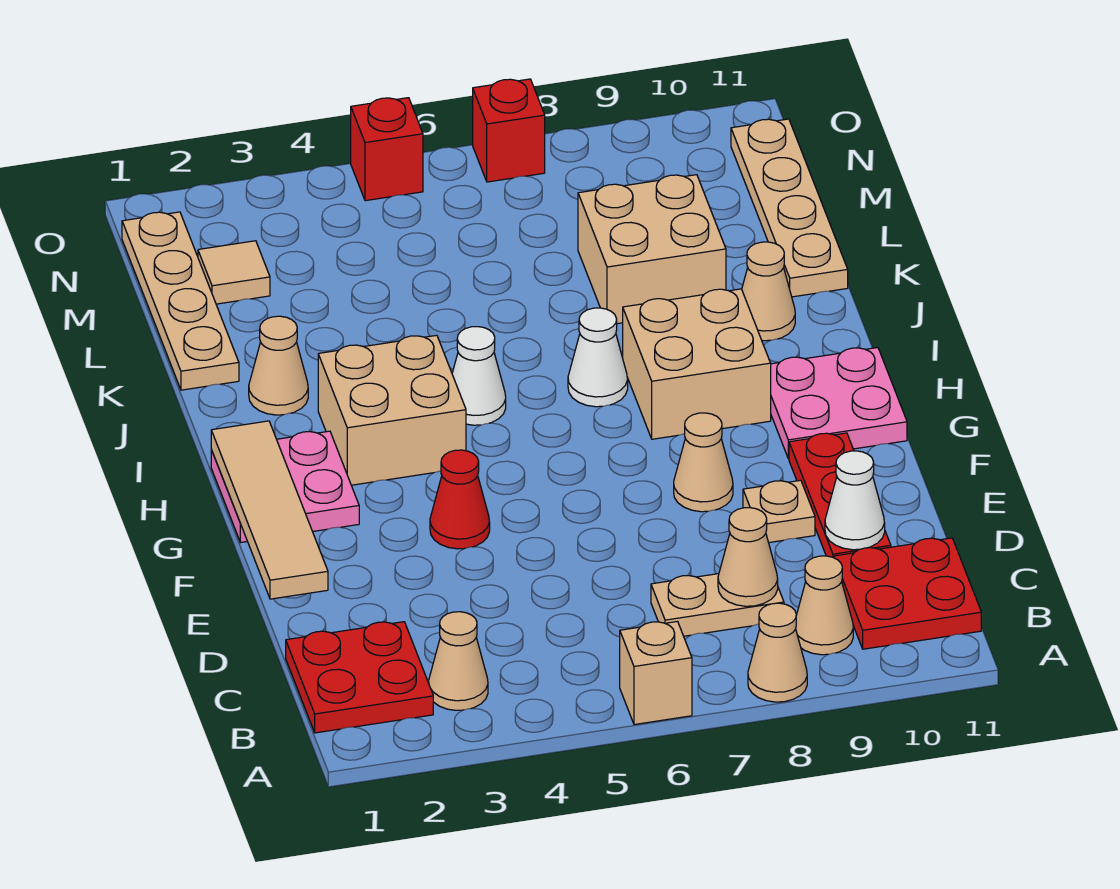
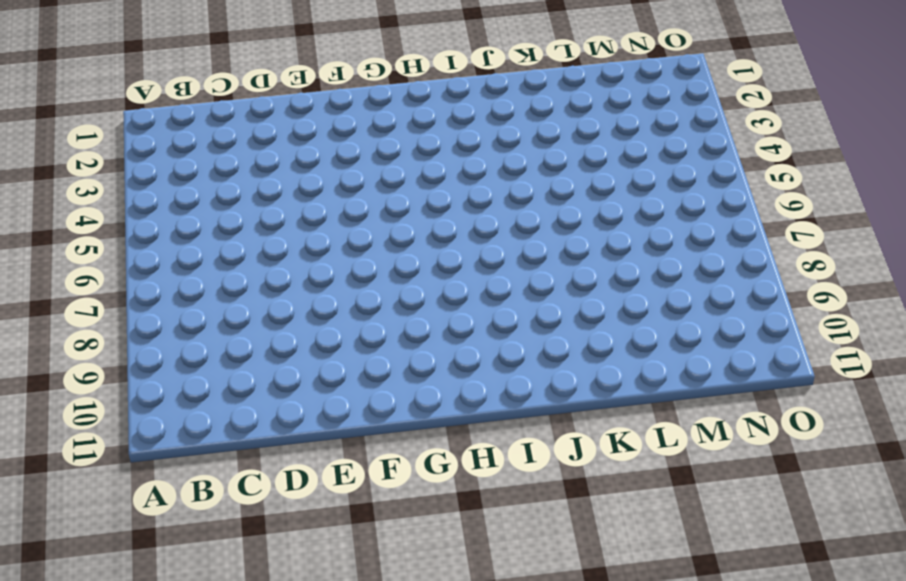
none -> tan 1x1 brick [620,622,692,725]
none -> tan 1x1 cone [748,603,807,702]
none -> red 2x2 plate [286,622,433,733]

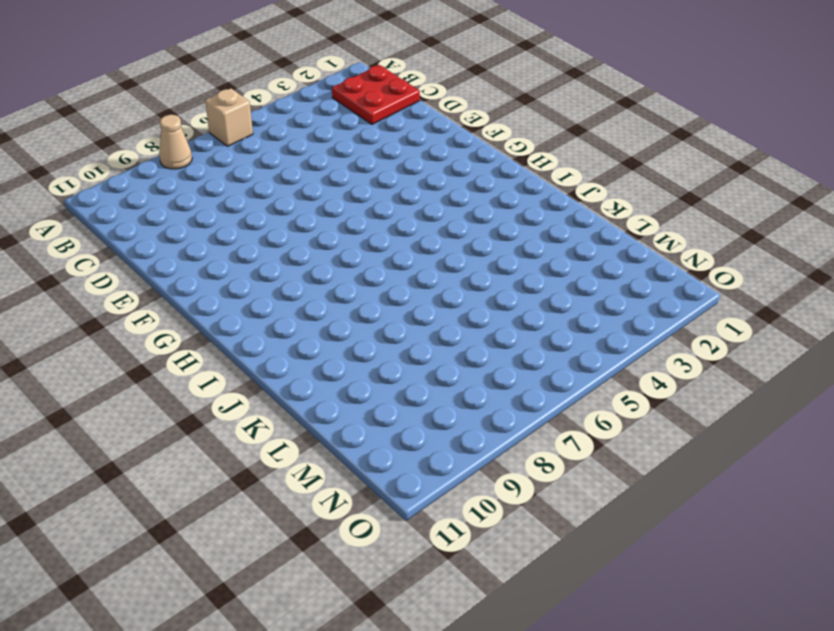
none -> tan 1x1 cone [429,612,488,710]
none -> tan 1x1 cone [796,556,853,655]
none -> red 2x2 plate [834,538,981,649]

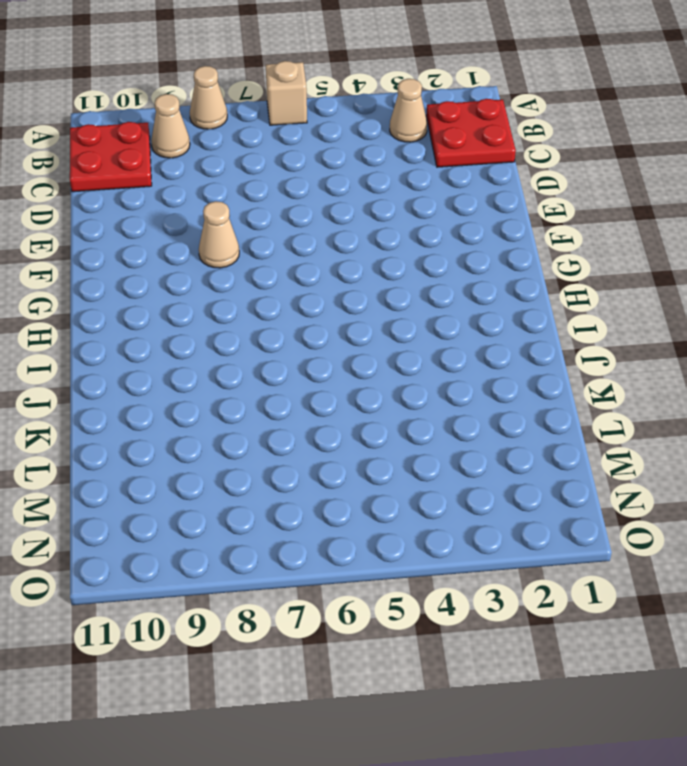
none -> tan 1x2 plate [651,574,784,636]
none -> red 1x3 plate [789,433,891,558]
none -> tan 1x1 plate [743,480,815,543]

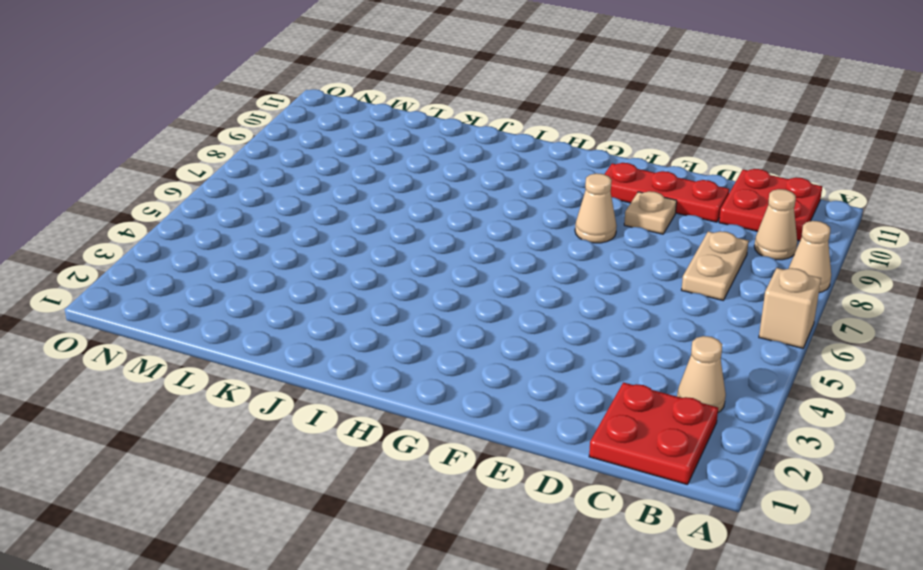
none -> red 1x1 cone [430,450,490,549]
none -> pink 2x2 plate [211,431,359,543]
none -> pink 2x2 plate [771,348,907,459]

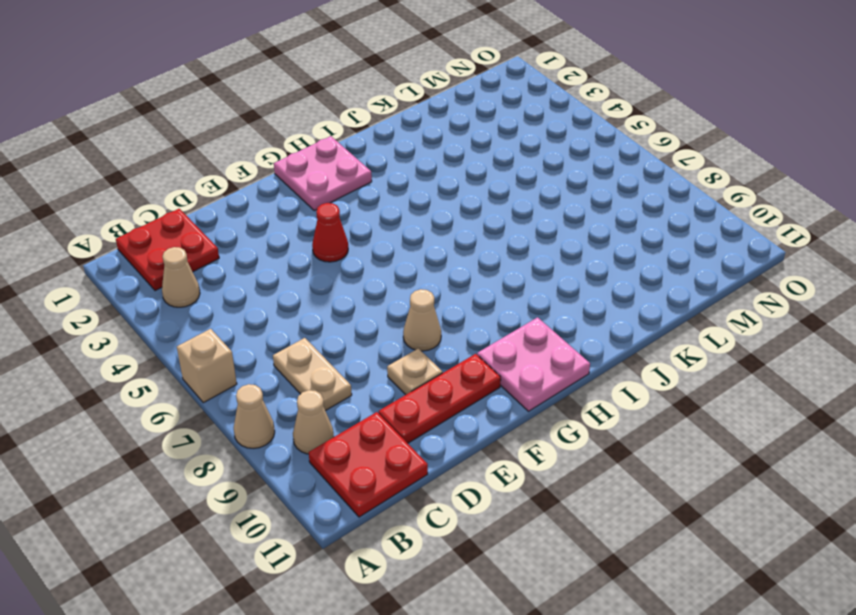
none -> tan 2x2 brick [318,335,466,485]
none -> tan 2x2 brick [623,289,771,439]
none -> white 1x1 cone [452,327,506,425]

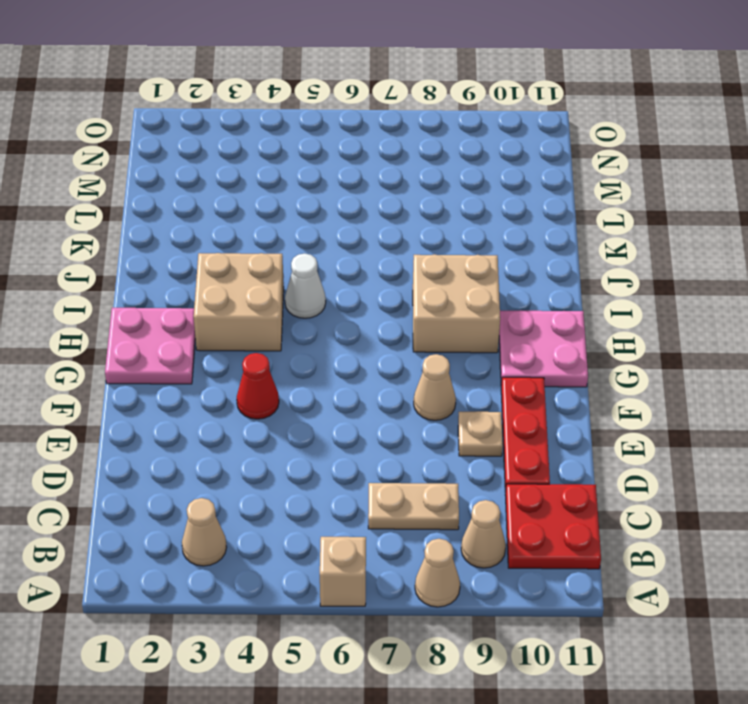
none -> red 2x2 plate [286,622,433,733]
none -> white 1x1 cone [568,308,628,407]
none -> tan 1x1 cone [249,316,308,415]

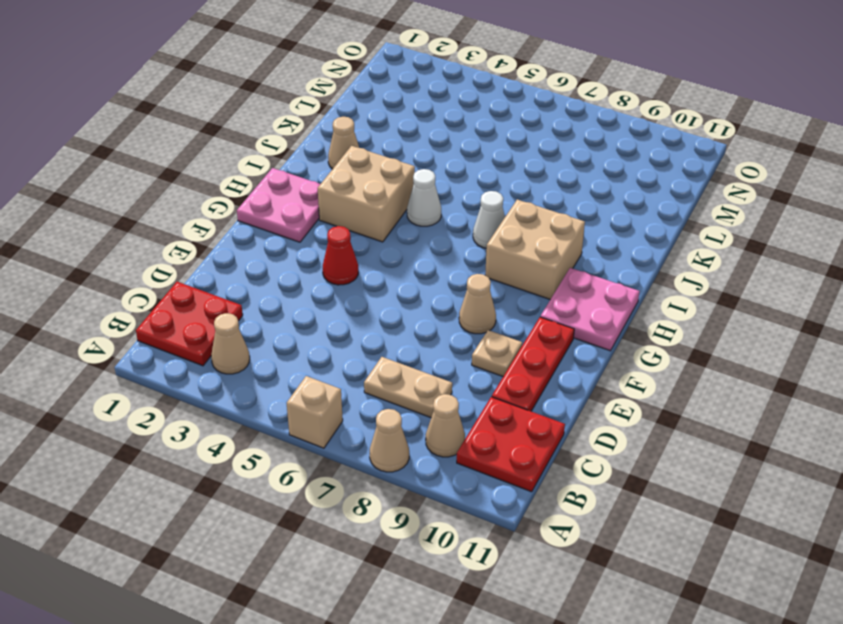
none -> tan 1x1 cone [742,242,795,341]
none -> tan 1x4 plate [122,212,239,390]
none -> tan 2x2 brick [578,175,726,324]

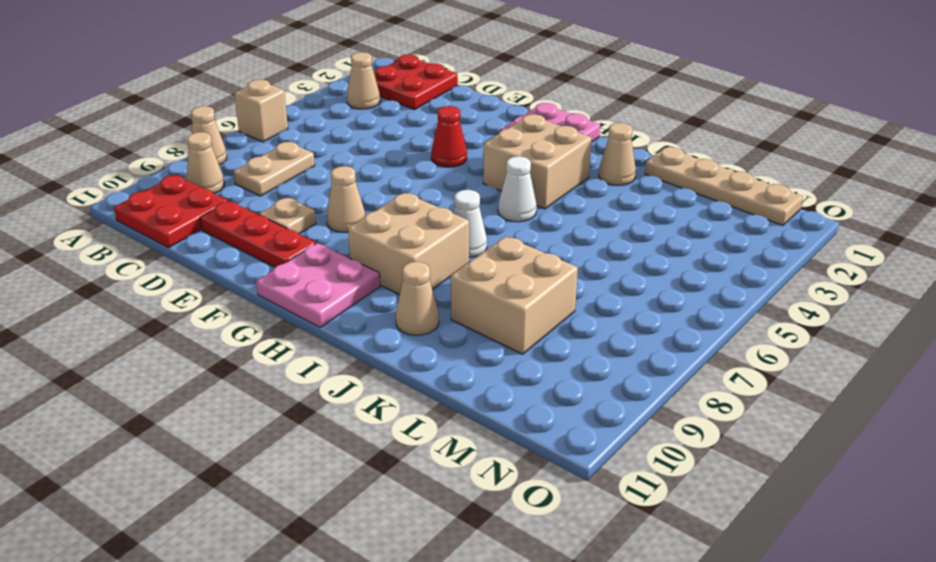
none -> tan 1x4 plate [731,119,848,297]
none -> tan 1x1 tile [198,241,270,304]
none -> red 1x1 brick [351,98,423,201]

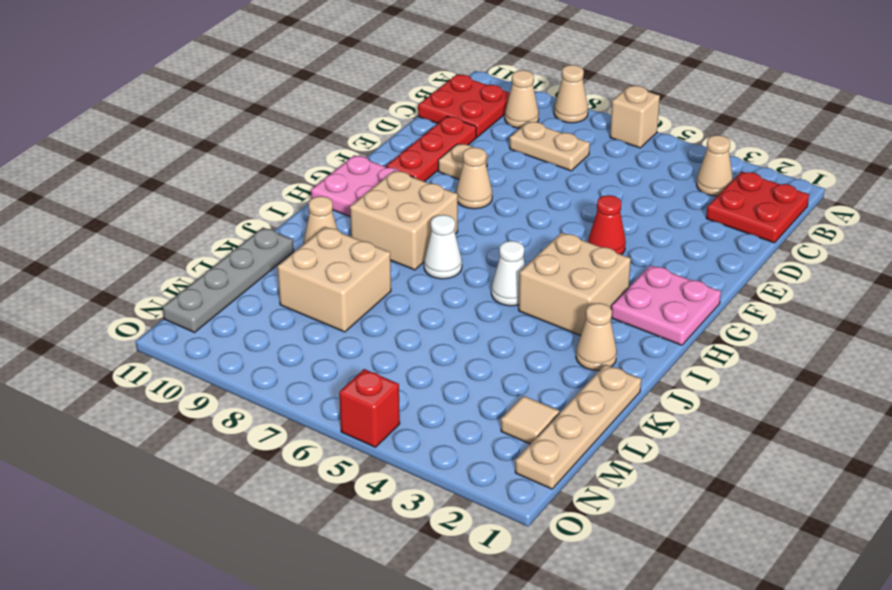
grey 1x4 plate [163,228,294,332] -> tan 1x4 plate [731,119,848,297]
none -> red 1x1 brick [473,79,545,182]
none -> tan 1x1 cone [718,508,778,606]
none -> white 1x1 cone [825,451,885,550]

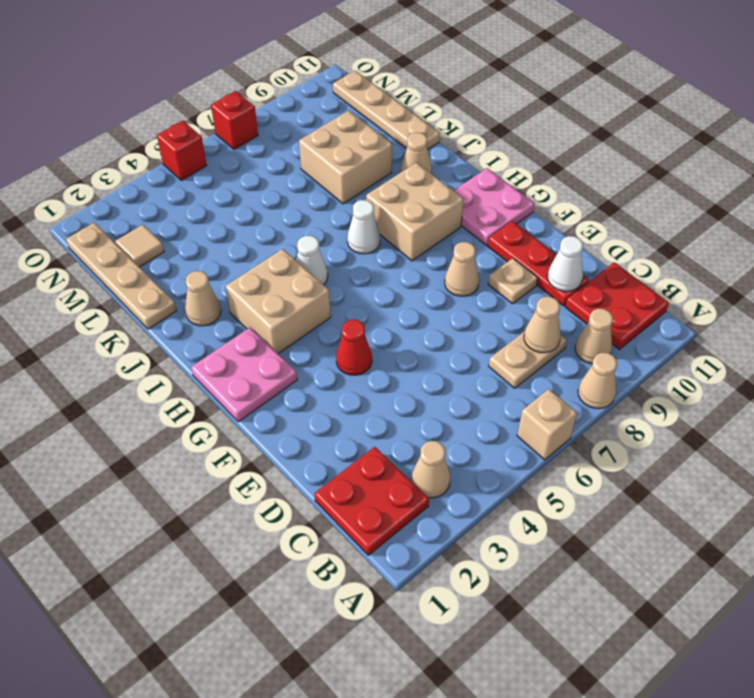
none -> tan 1x4 tile [211,421,328,599]

